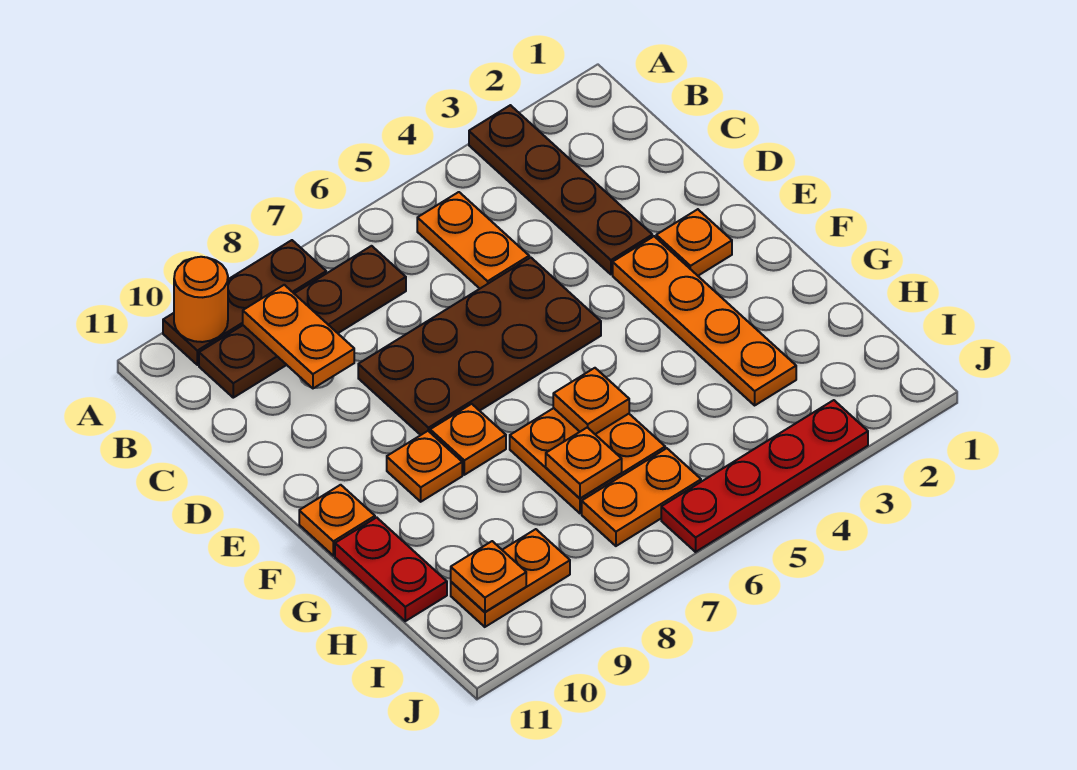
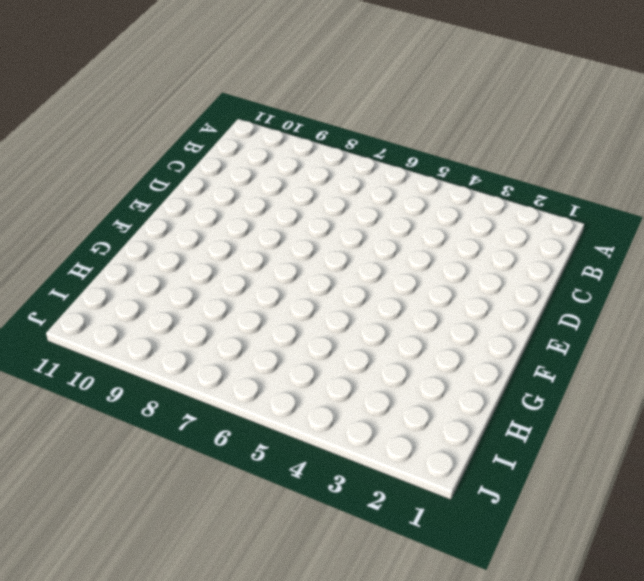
none -> brown 1x4 plate [469,105,652,274]
none -> brown 1x3 plate [163,240,326,365]
none -> orange 1x2 plate [417,192,529,289]

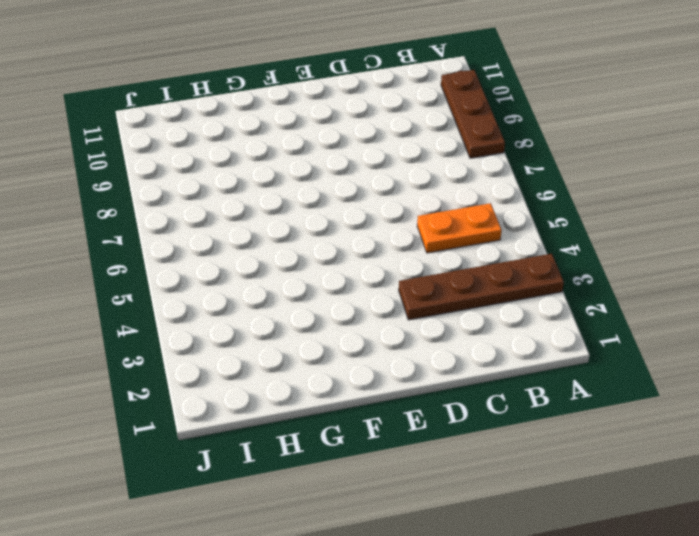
none -> brown 1x4 plate [199,246,406,398]
none -> brown 2x4 plate [358,258,601,435]
none -> orange 1x1 plate [656,209,732,276]

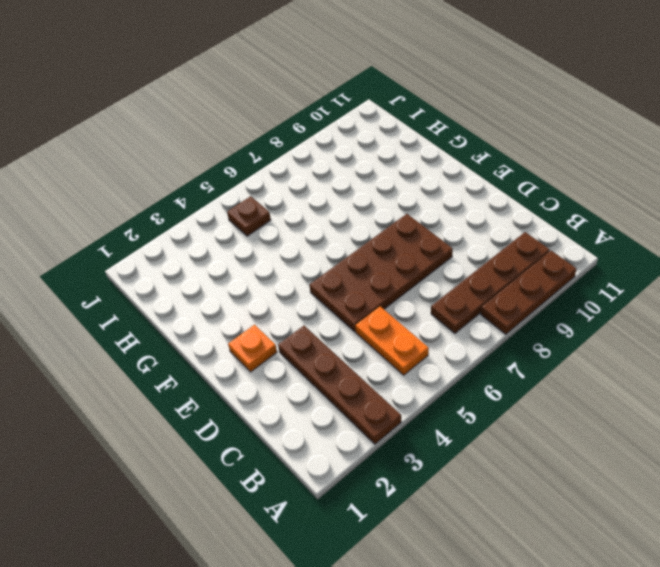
brown 1x1 plate [227,196,271,236] -> none
none -> orange 1x4 plate [613,236,796,405]
none -> orange 1x1 plate [430,404,506,475]
none -> orange 1x1 plate [387,431,462,502]

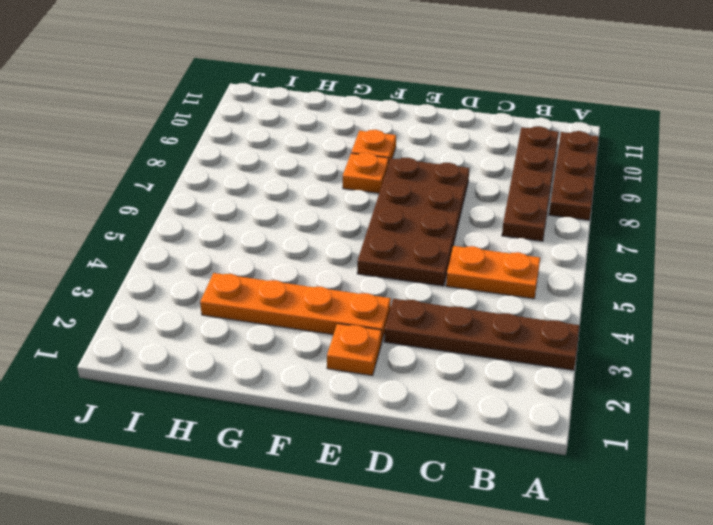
none -> orange 1x1 plate [299,485,375,556]
none -> orange 2x2 plate [510,408,665,513]
none -> red 1x2 plate [335,517,447,621]

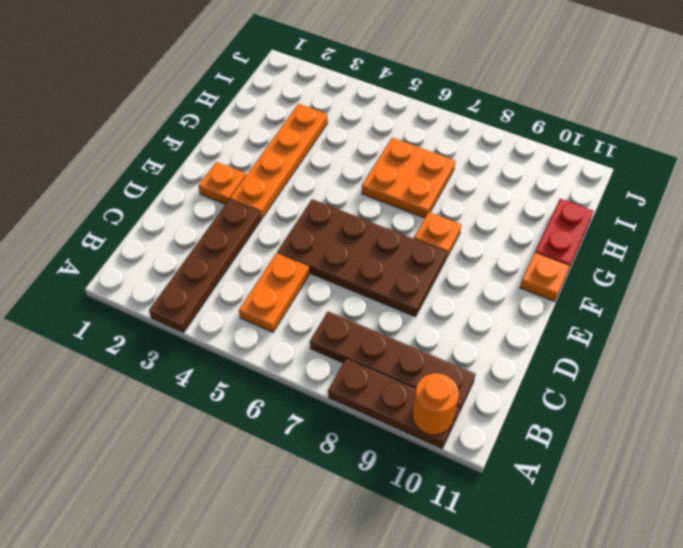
none -> orange 1x1 plate [387,431,462,502]
none -> orange 1x2 plate [582,448,701,546]
none -> orange 1x2 plate [451,529,570,627]

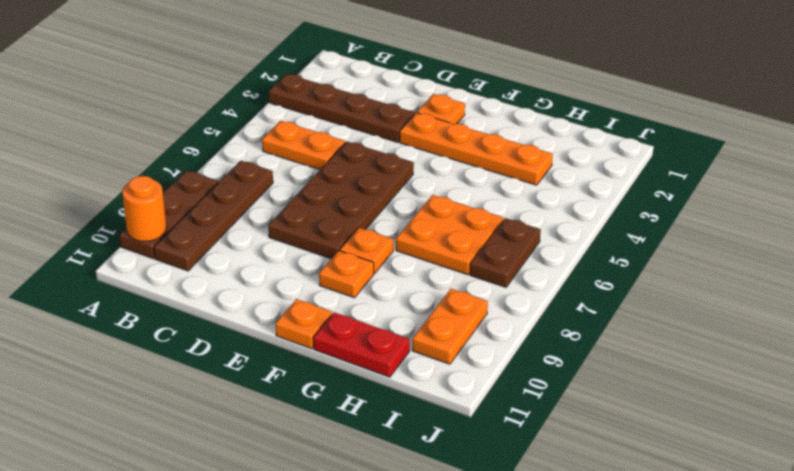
brown 1x2 plate [470,218,541,287] -> orange 1x2 plate [582,448,701,546]
none -> red 1x4 plate [661,400,868,552]
none -> orange 1x2 plate [243,285,354,388]
none -> orange 1x1 plate [553,368,629,434]

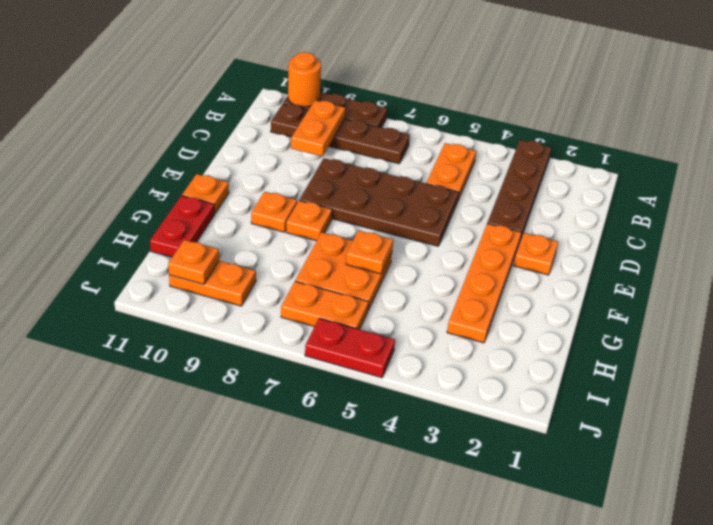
red 1x2 plate [305,318,395,378] -> red 1x4 plate [661,400,868,552]
none -> orange 1x1 plate [546,427,622,498]

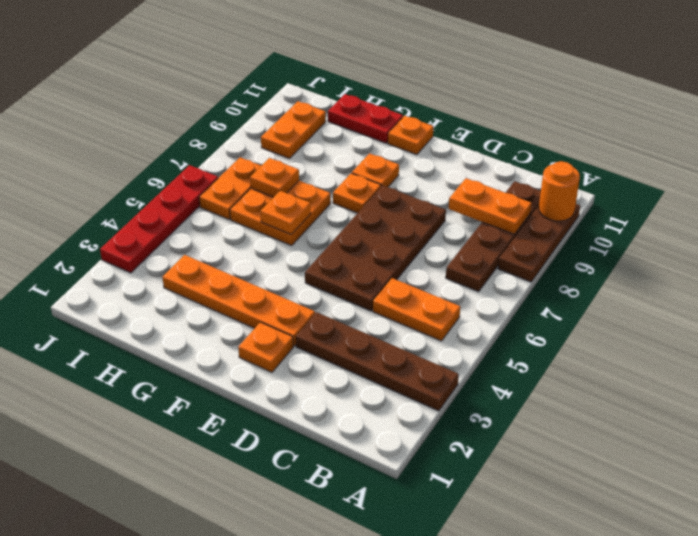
none -> orange 1x1 plate [451,541,526,612]

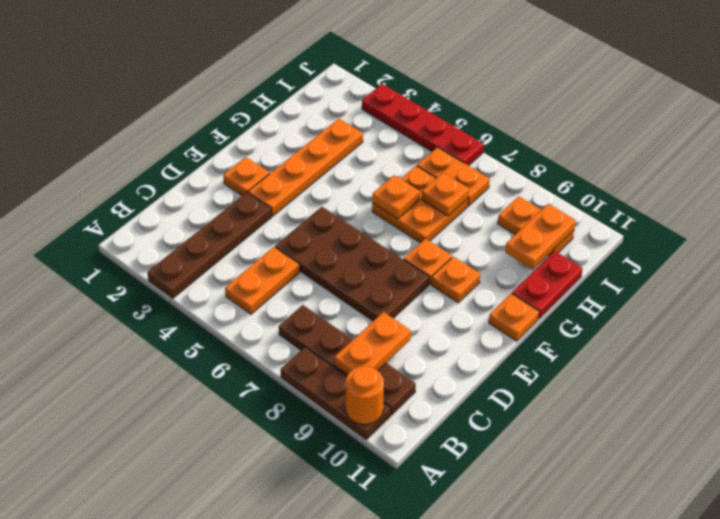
orange 1x2 plate [505,204,576,269] -> orange 1x1 plate [451,541,526,612]

